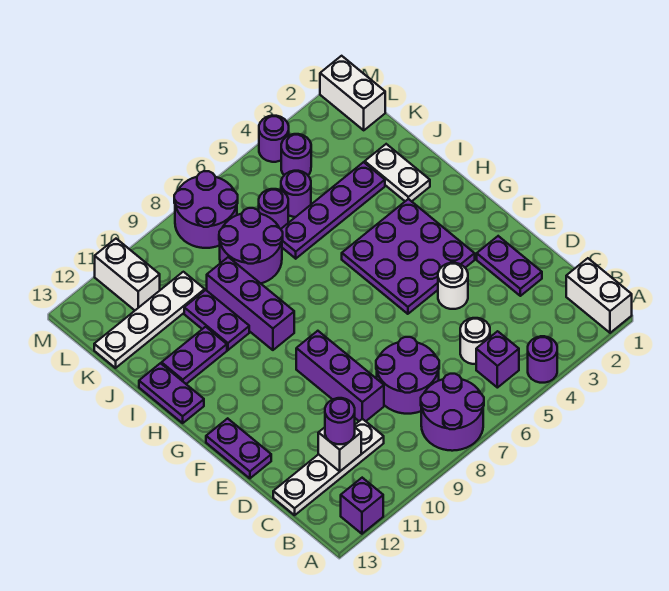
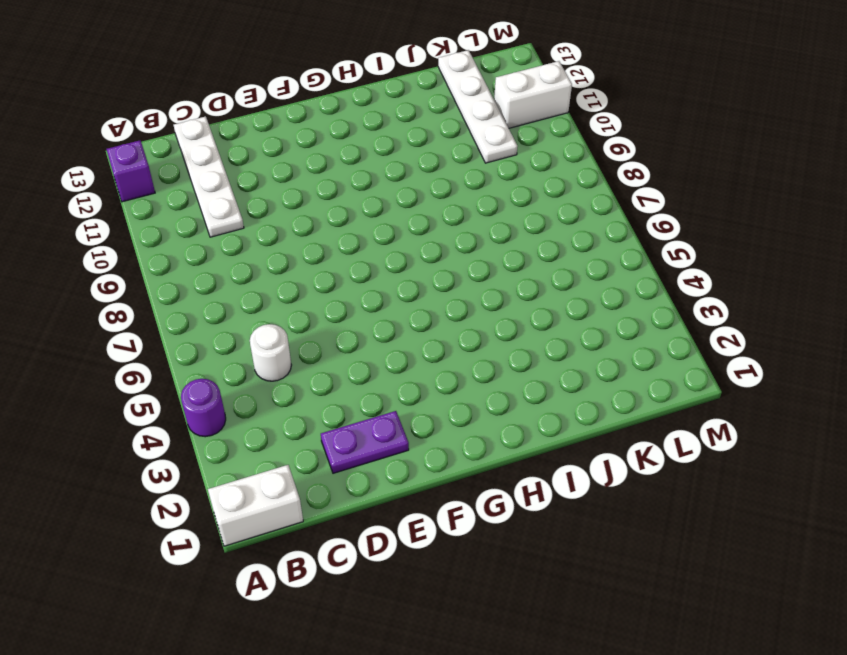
none -> purple 2x2 round brick [421,374,484,451]
none -> purple 1x1 brick [476,331,519,388]
none -> purple 2x2 round brick [376,337,439,414]
none -> purple 1x3 brick [296,331,384,421]

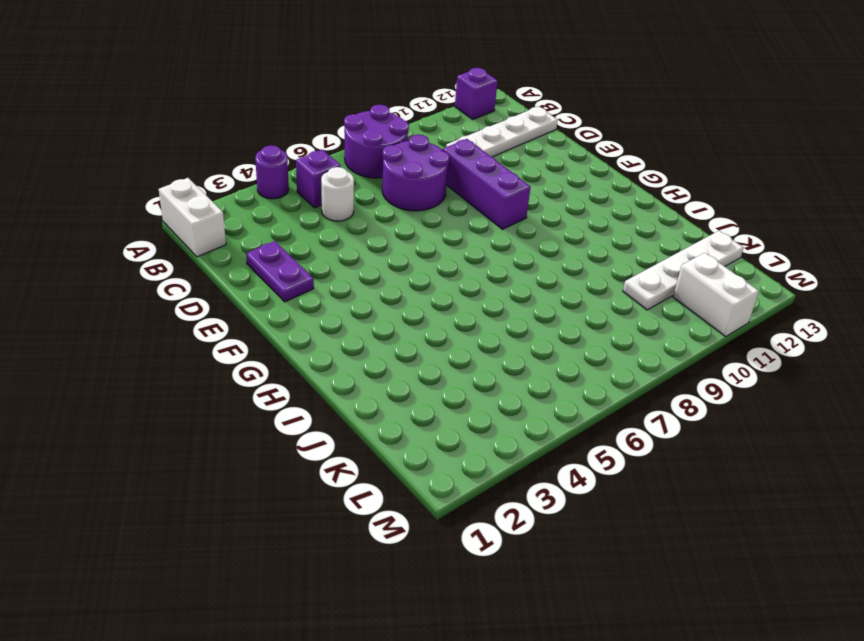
none -> white 1x1 round brick [438,263,468,309]
none -> purple 1x2 plate [206,418,271,478]
none -> purple 3x3 plate [342,199,475,314]
none -> purple 1x3 brick [207,257,294,350]

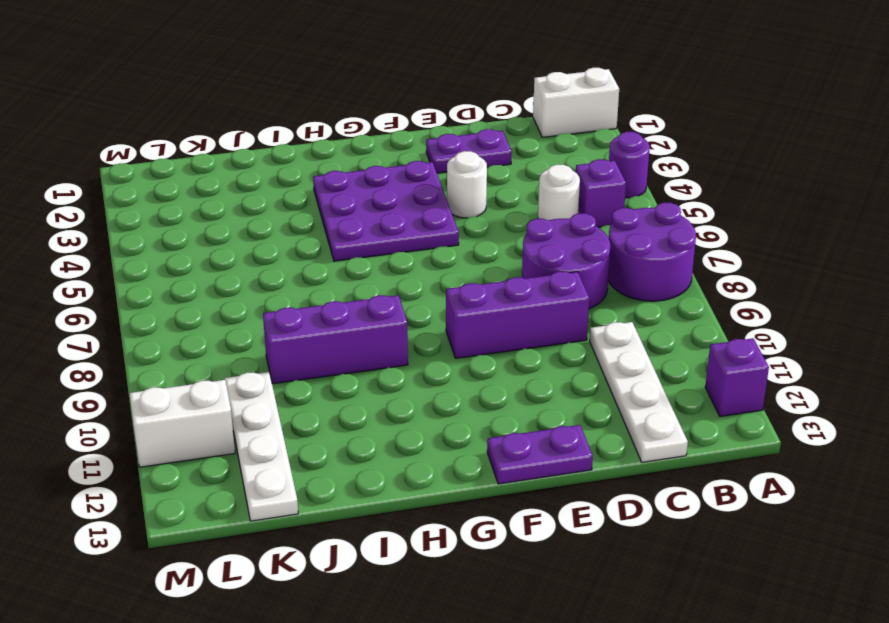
none -> purple 1x2 plate [139,363,204,423]
none -> white 1x2 plate [365,144,430,201]
none -> purple 1x2 plate [184,290,249,350]
none -> purple 1x2 plate [162,327,227,384]

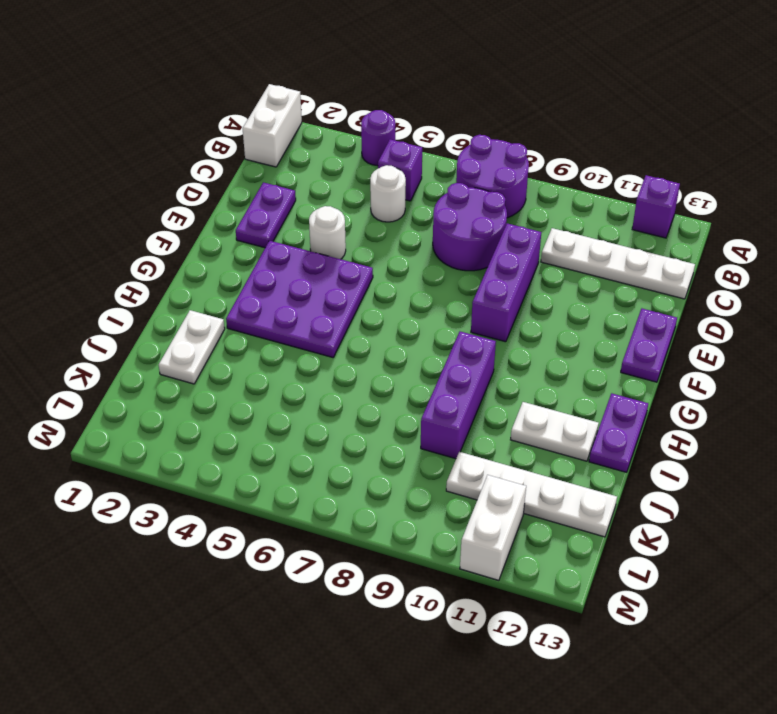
white 1x2 plate [511,402,599,461] -> purple 1x2 plate [162,327,227,384]
none -> purple 1x2 plate [184,290,249,350]
none -> purple 1x4 plate [281,162,385,259]
none -> purple 2x2 round brick [219,208,283,283]
none -> purple 1x1 round brick [281,171,311,217]

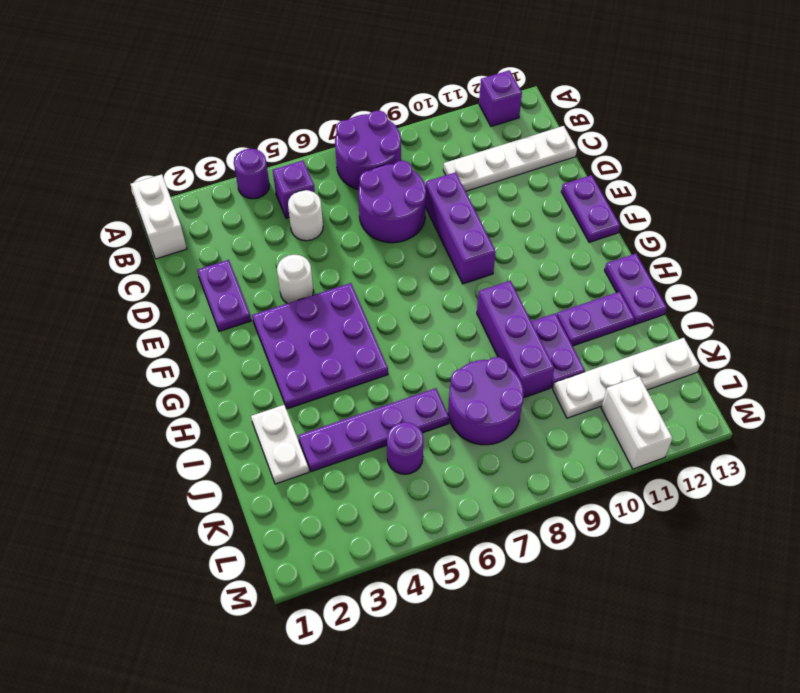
none -> purple 1x1 round brick [259,189,288,229]
none -> white 1x2 brick [320,56,385,130]
none -> purple 1x1 round brick [281,134,311,175]
none -> purple 2x2 round brick [174,171,238,248]

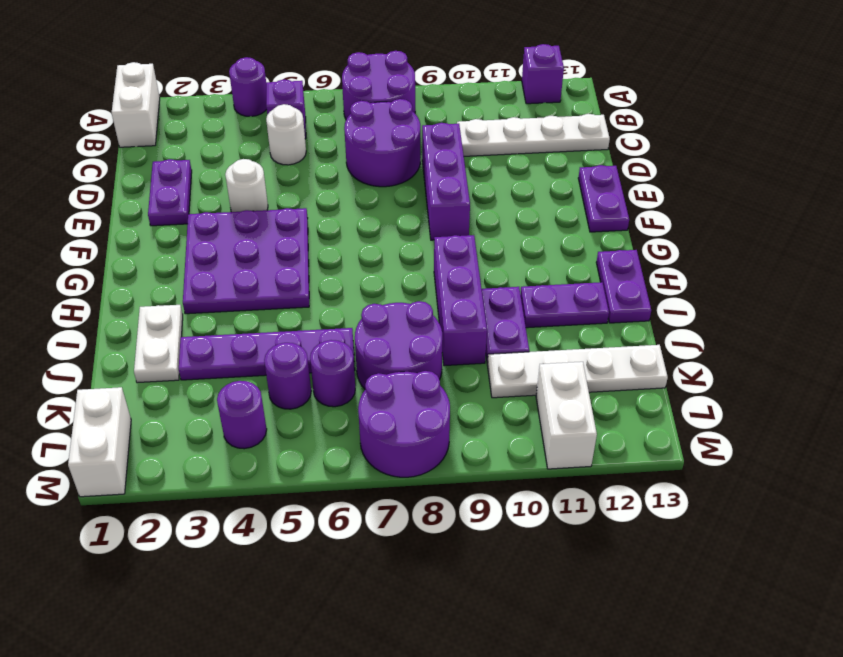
none -> purple 1x1 round brick [259,116,289,162]
none -> white 1x1 brick [318,427,361,471]
none -> purple 1x1 round brick [325,398,355,444]

